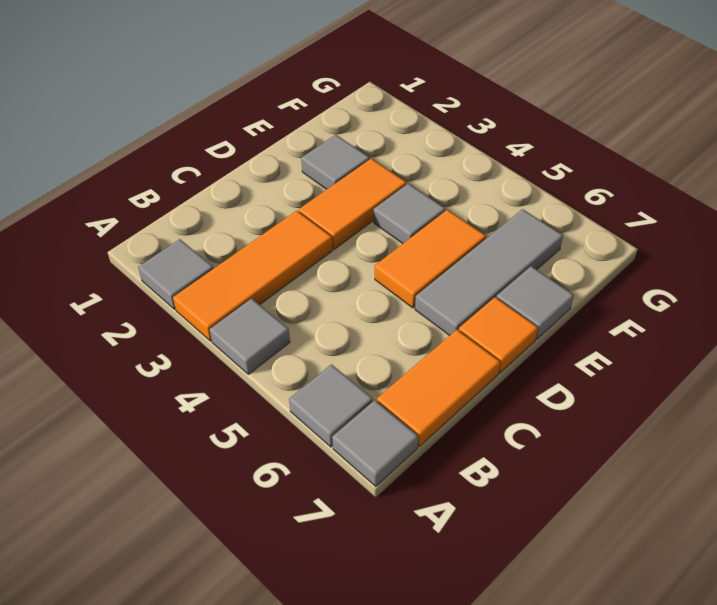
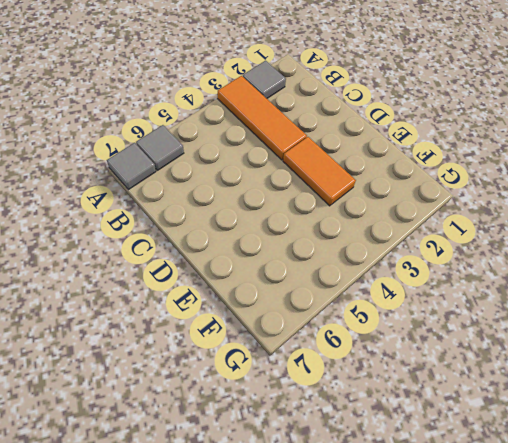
none -> grey 1x1 tile [210,298,290,374]
none -> orange 1x2 tile [377,330,500,446]
none -> orange 1x2 tile [375,210,486,308]

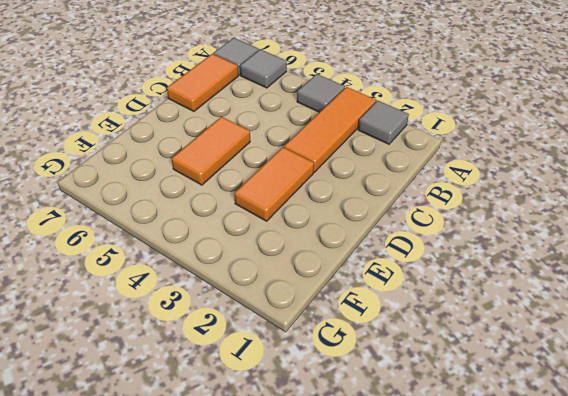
none -> grey 1x3 tile [415,209,563,336]
none -> orange 1x1 tile [459,297,538,373]
none -> grey 1x1 tile [301,135,370,189]

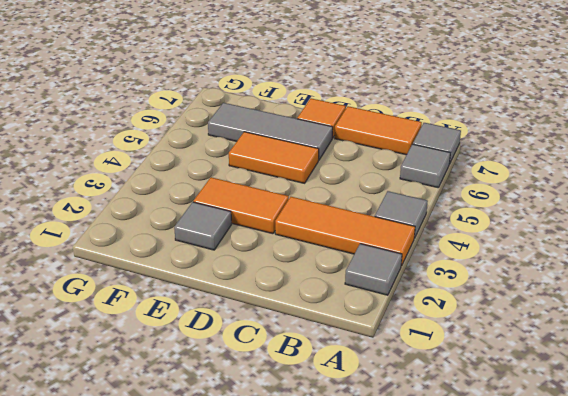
none -> grey 1x1 tile [374,184,445,244]
none -> grey 1x1 tile [496,266,574,339]

